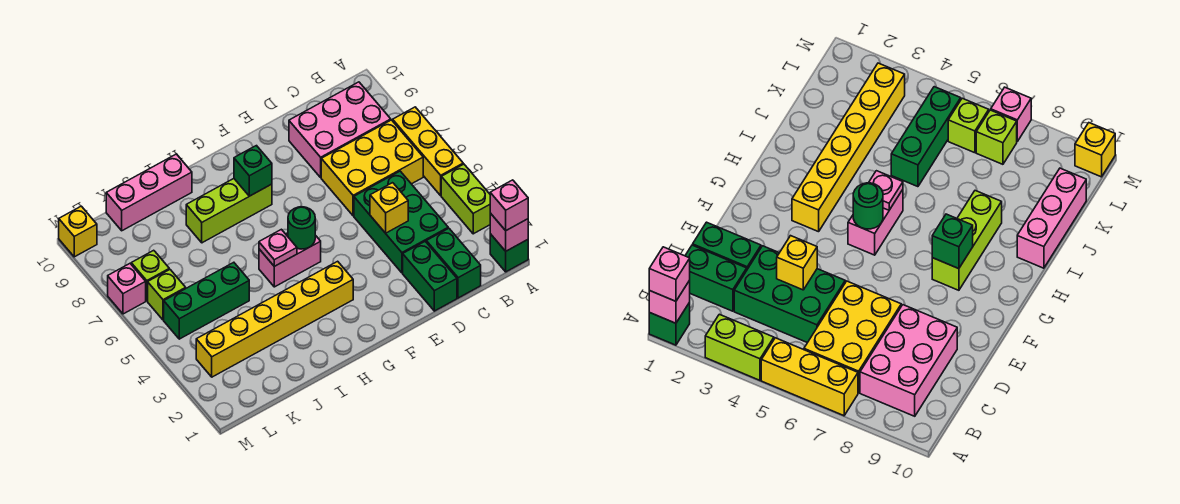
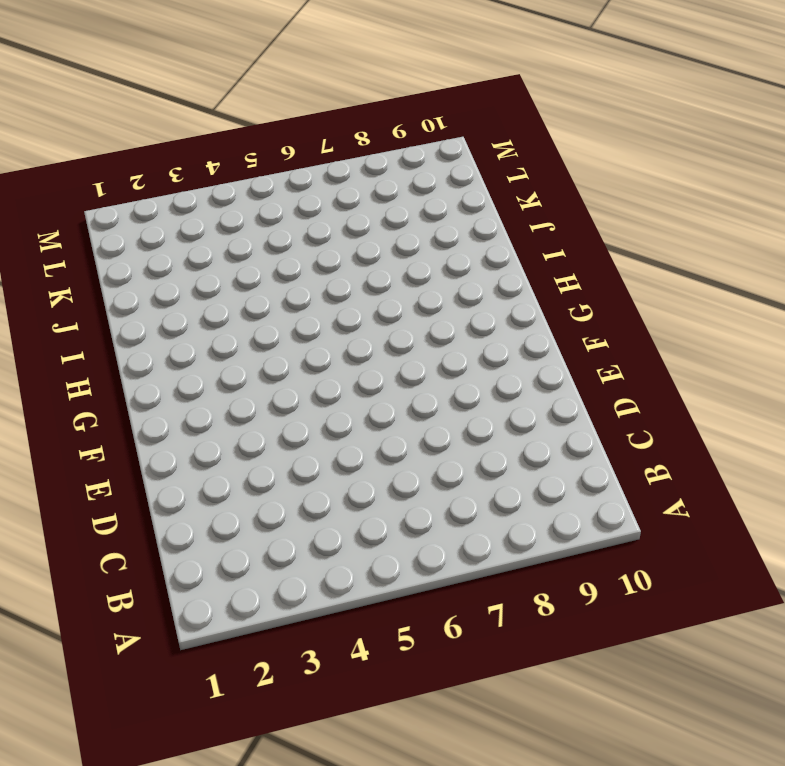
none -> green 1x1 brick [490,234,528,272]
none -> lime 1x2 brick [441,164,490,234]
none -> yellow 1x3 brick [393,107,463,196]

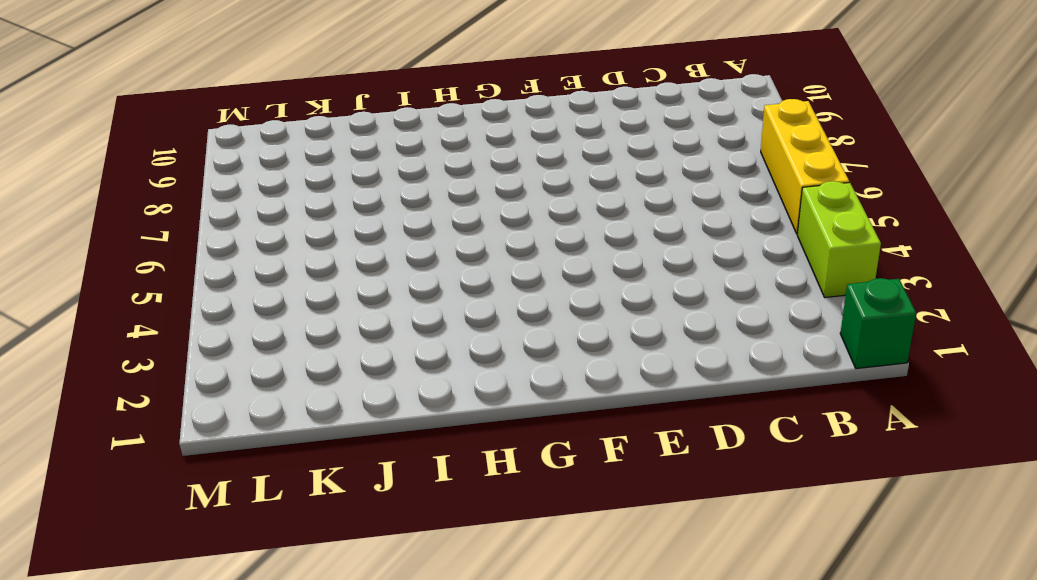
none -> yellow 2x3 brick [321,120,423,216]
none -> pink 2x3 brick [289,82,391,177]
none -> green 1x2 brick [426,228,481,298]

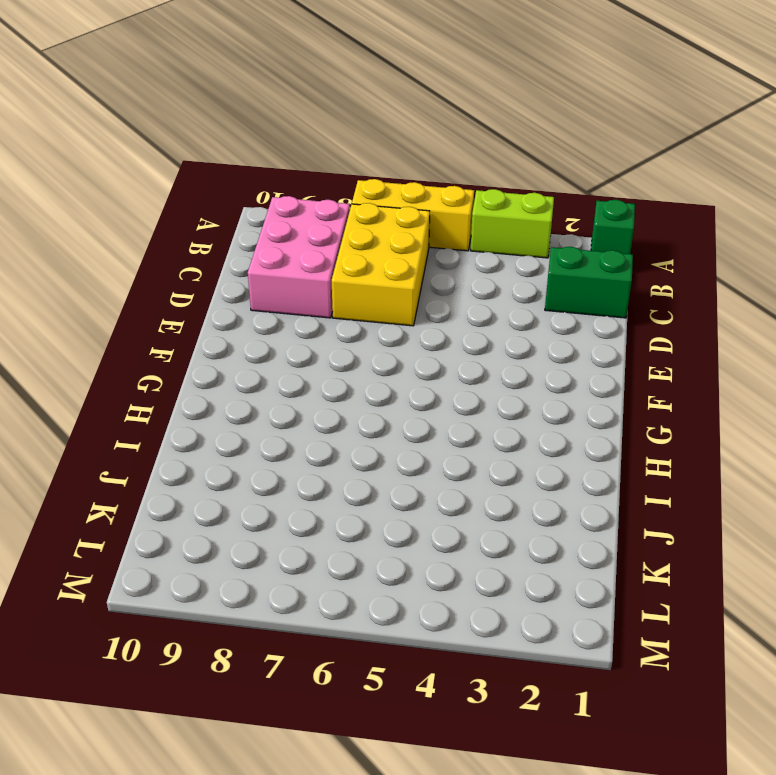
none -> green 2x3 brick [354,171,448,273]
none -> green 1x2 brick [403,242,457,311]
none -> yellow 1x6 brick [196,261,353,377]

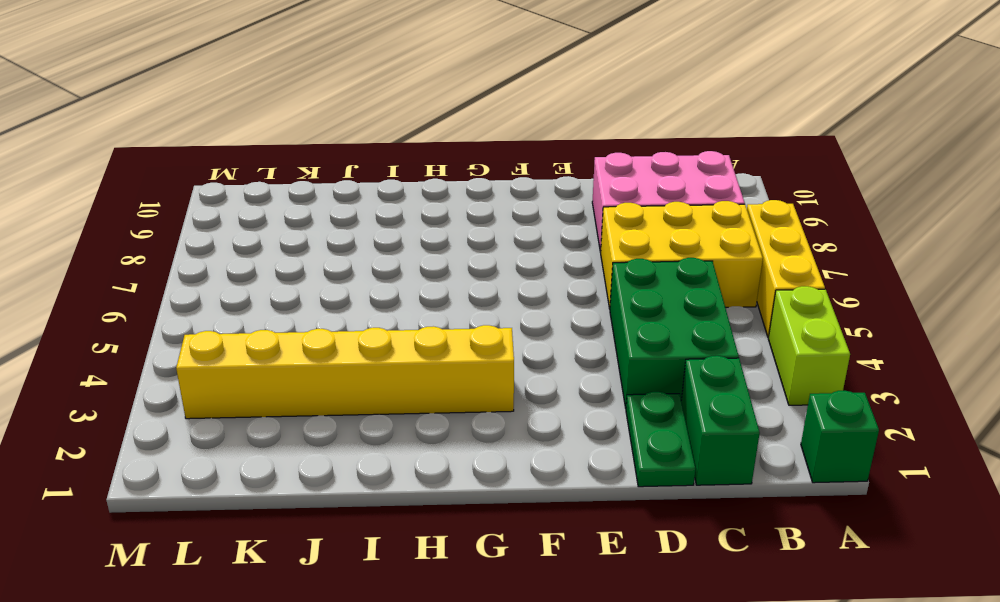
green 1x2 plate [626,392,695,487] -> green 1x2 brick [403,242,457,311]
none -> pink 1x2 brick [259,233,321,287]
none -> lime 1x3 brick [186,179,272,243]
none -> pink 1x3 brick [106,154,192,231]

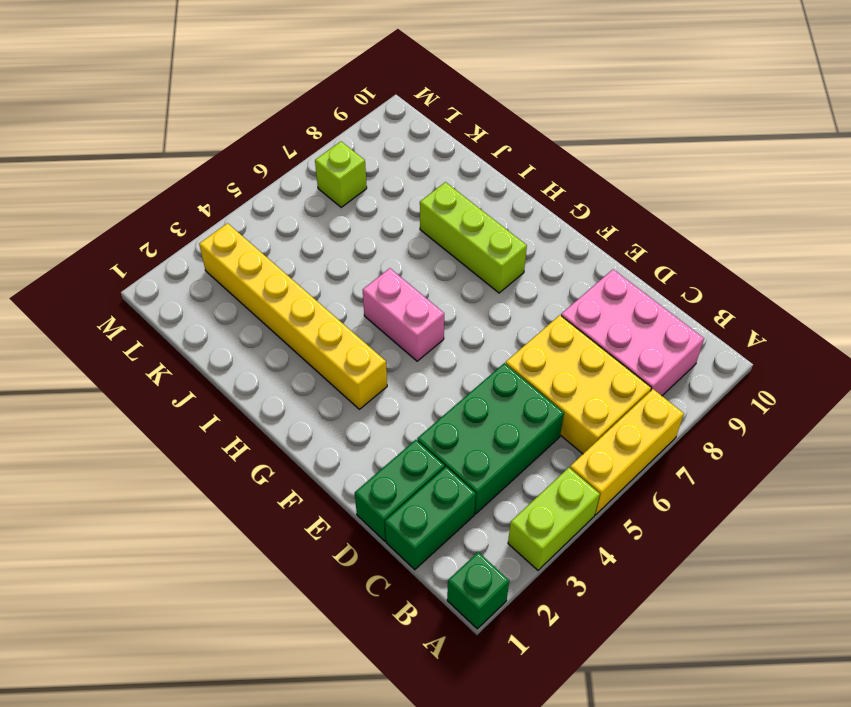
none -> pink 1x3 brick [106,154,192,231]
none -> green 1x3 brick [164,262,249,339]
none -> lime 1x1 brick [148,269,186,320]

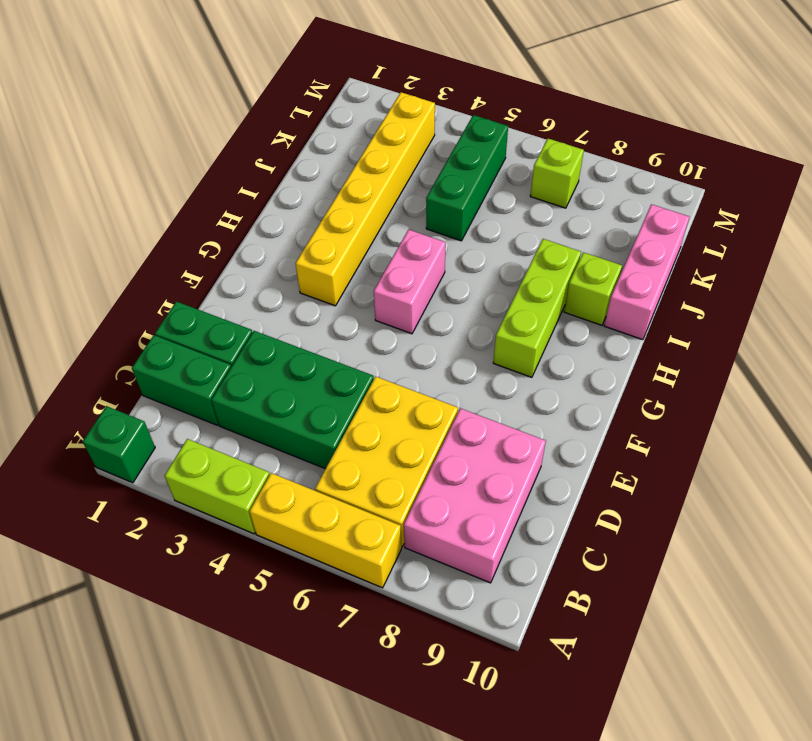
lime 1x1 brick [564,252,622,325] -> lime 1x1 brick moved to [148,269,186,320]
none -> pink 1x1 brick [108,264,146,314]
none -> yellow 1x1 brick [59,206,97,257]
none -> pink 1x1 brick [490,213,528,251]

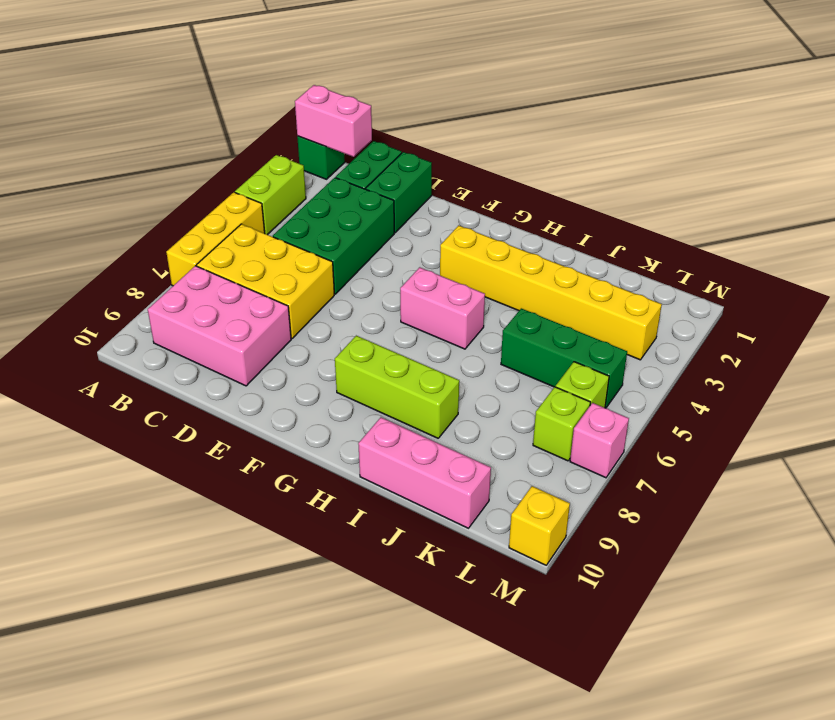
pink 1x2 brick [295,85,372,157] -> pink 1x1 brick [490,213,528,251]
none -> yellow 1x1 brick [370,183,408,233]
none -> green 1x1 round brick [288,207,315,249]
none -> green 1x1 brick [234,146,272,196]

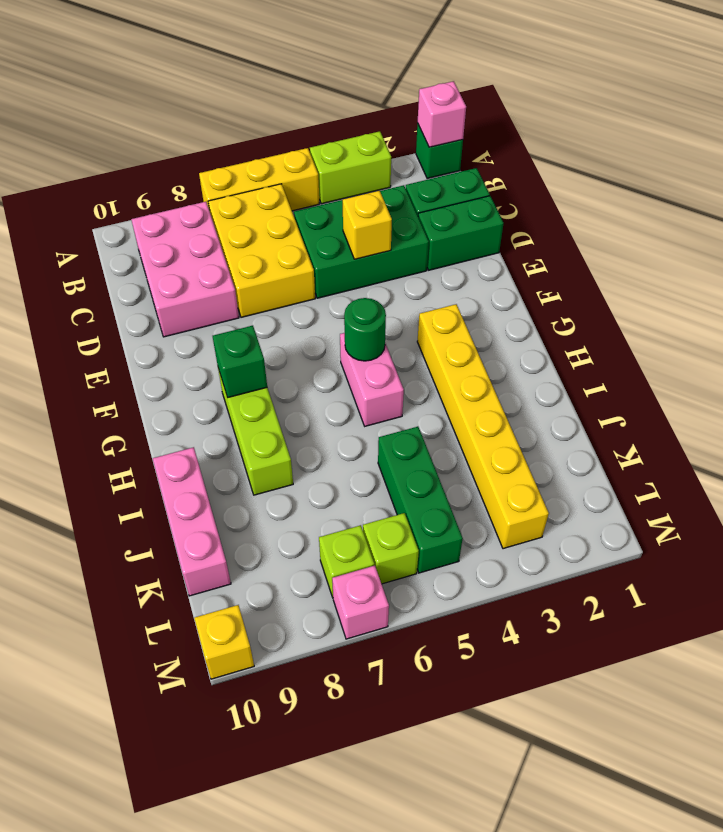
none -> pink 1x1 plate [259,229,297,266]
none -> pink 1x1 brick [490,180,528,231]

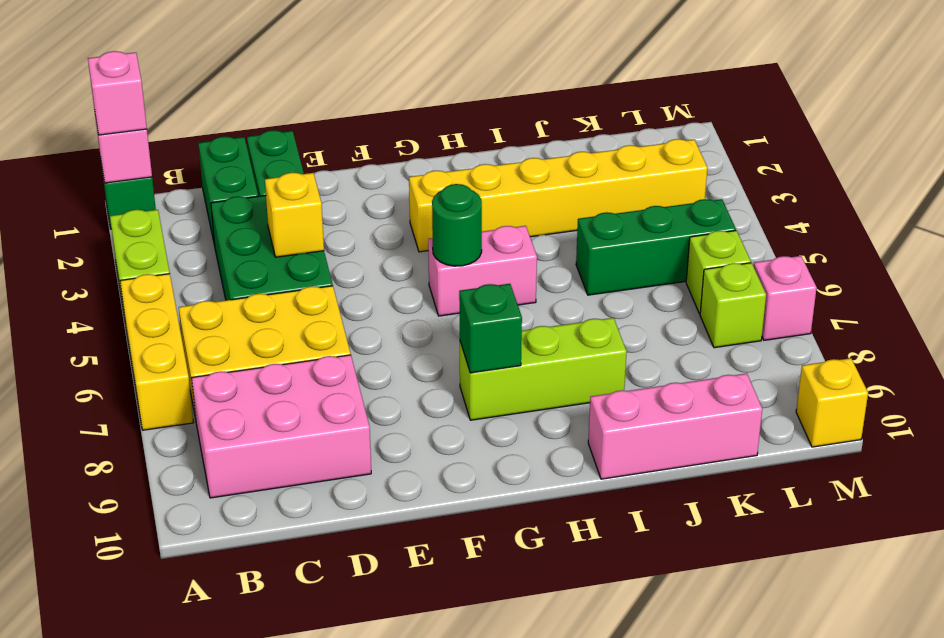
none -> pink 1x1 plate [259,229,297,266]

